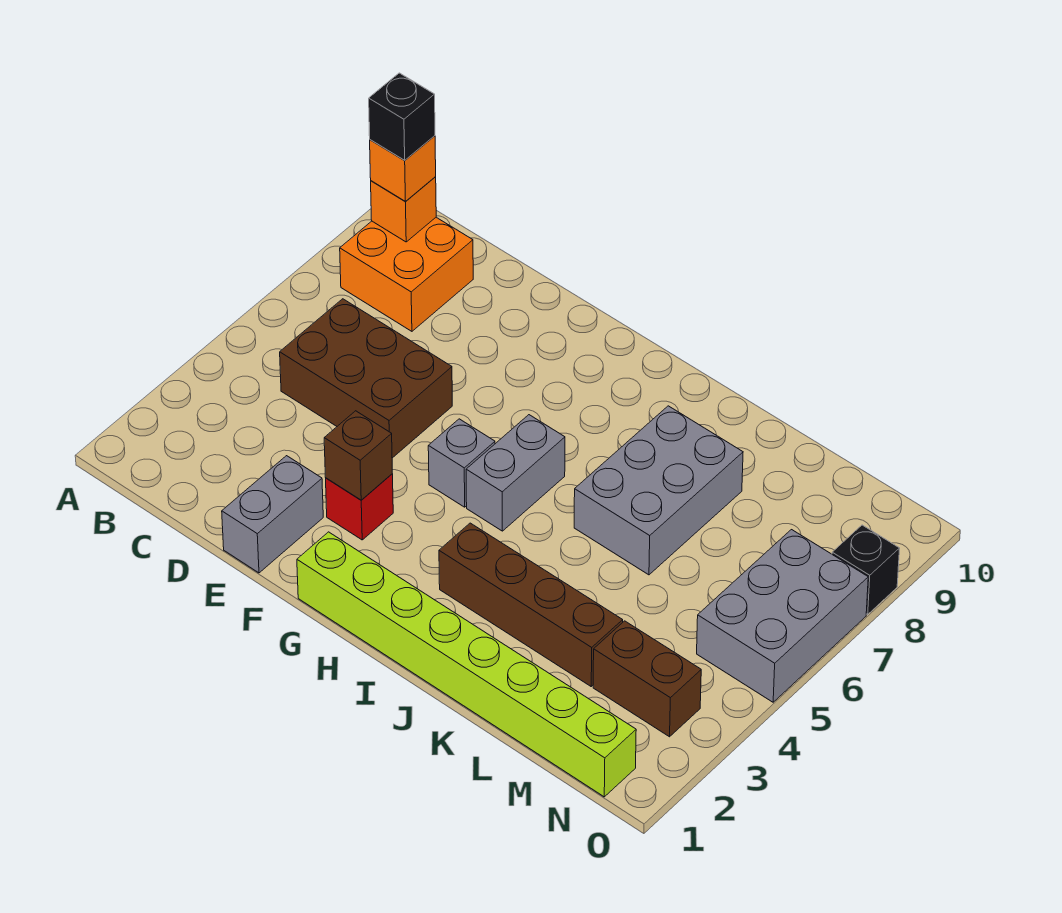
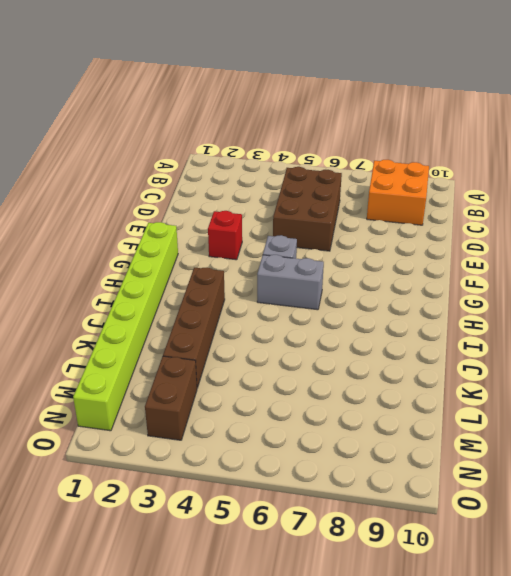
none -> grey 1x2 brick [222,456,323,573]
none -> grey 2x3 brick [574,406,743,575]
none -> grey 2x3 brick [697,530,868,702]

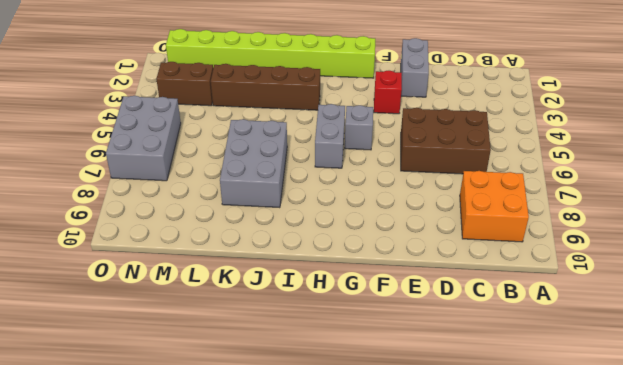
none -> black 1x1 brick [832,525,900,614]
none -> orange 1x1 brick [371,177,436,242]
none -> brown 1x1 brick [324,411,392,500]

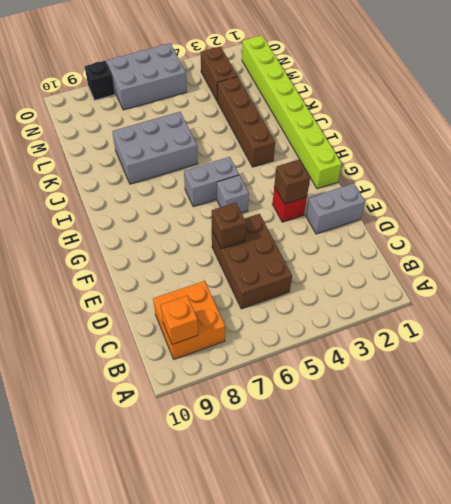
brown 1x1 brick [212,203,246,249] -> none
none -> orange 1x1 brick [370,136,436,201]
none -> black 1x1 brick [369,73,435,160]

